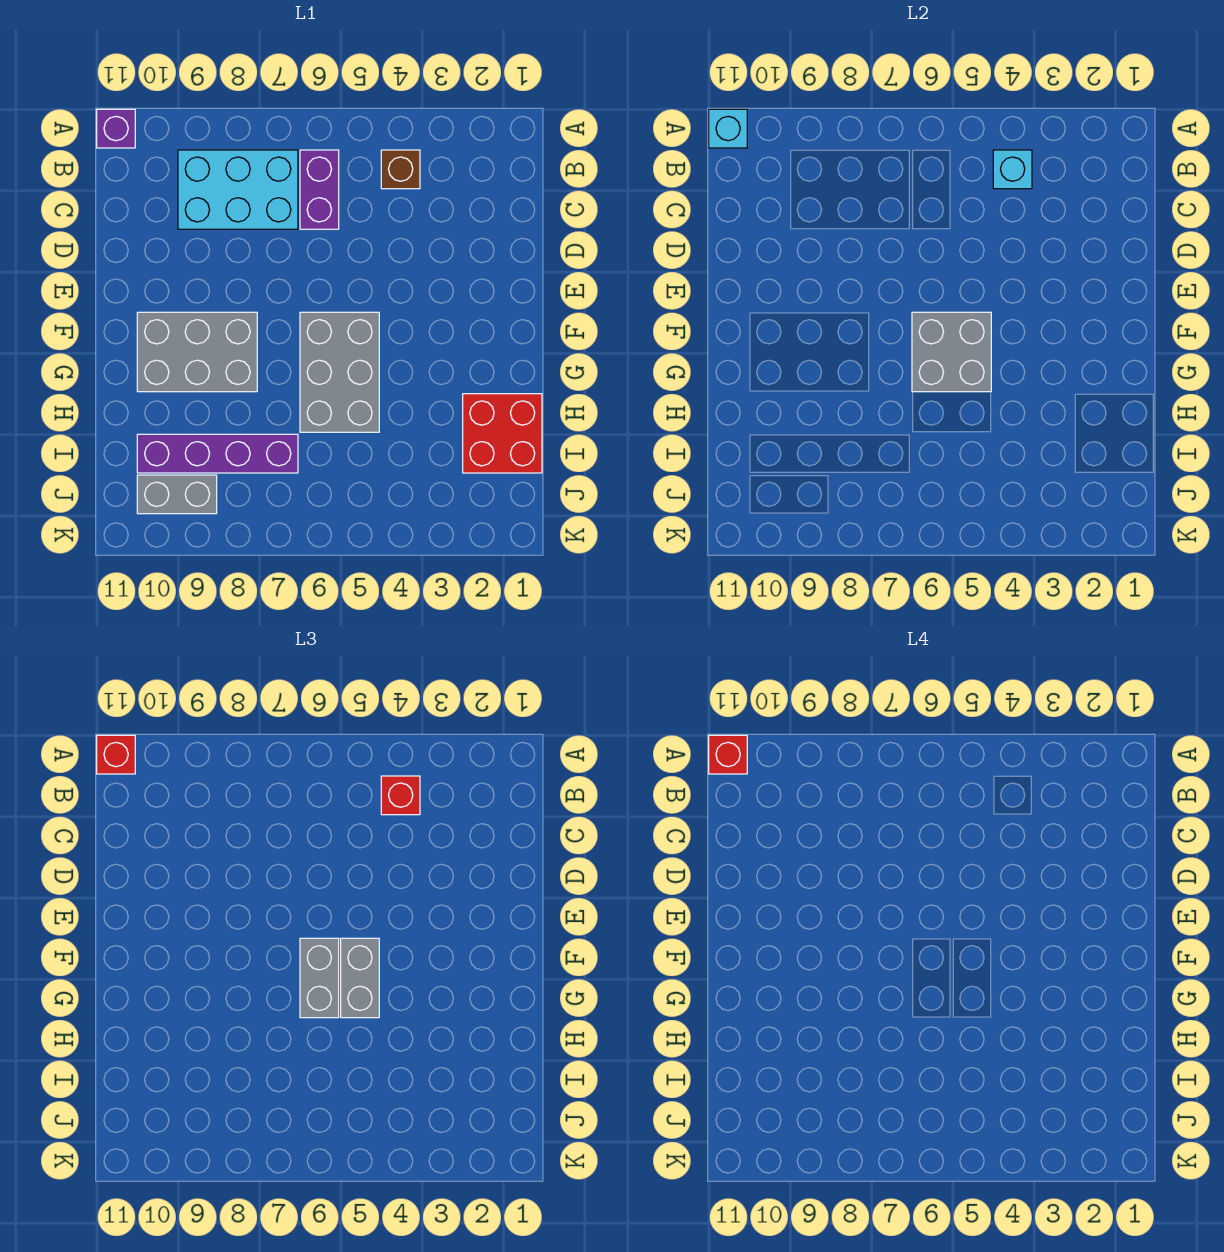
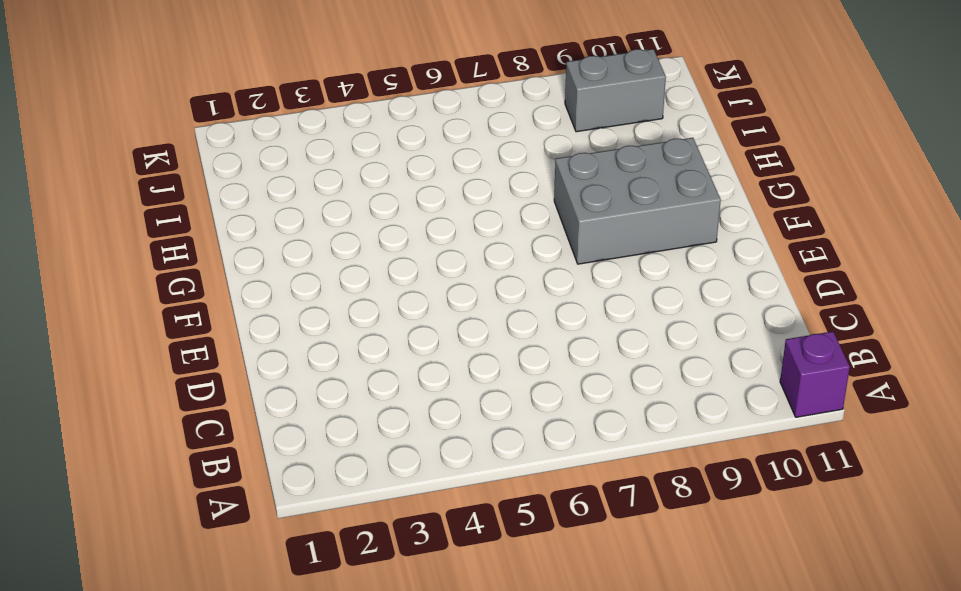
none -> brown 1x1 brick [381,150,420,189]
none -> purple 1x2 brick [300,150,339,229]
none -> cyan 2x3 brick [178,150,298,229]

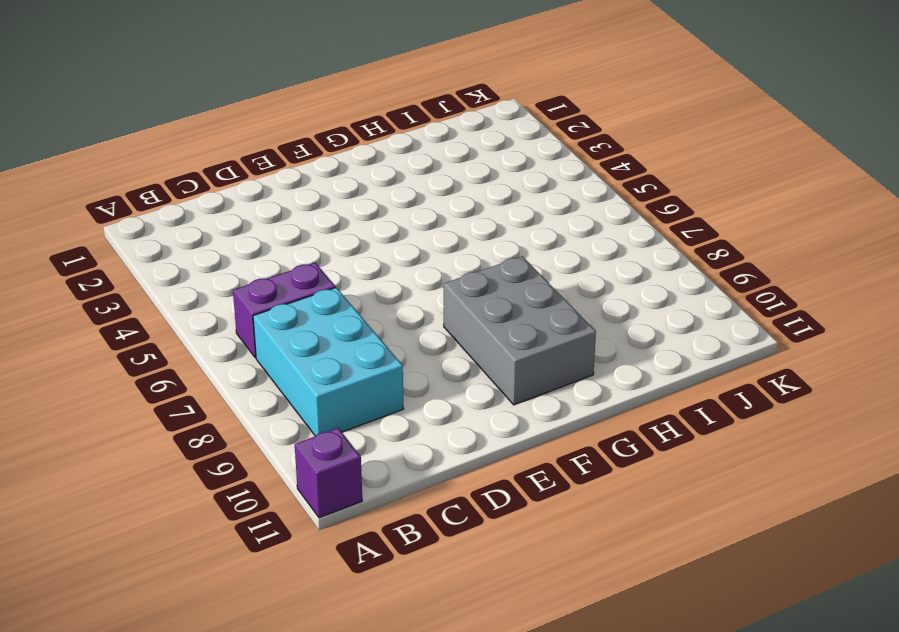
none -> brown 1x1 brick [381,150,420,189]
none -> grey 2x3 brick [300,312,379,432]
none -> red 2x2 brick [463,394,542,473]

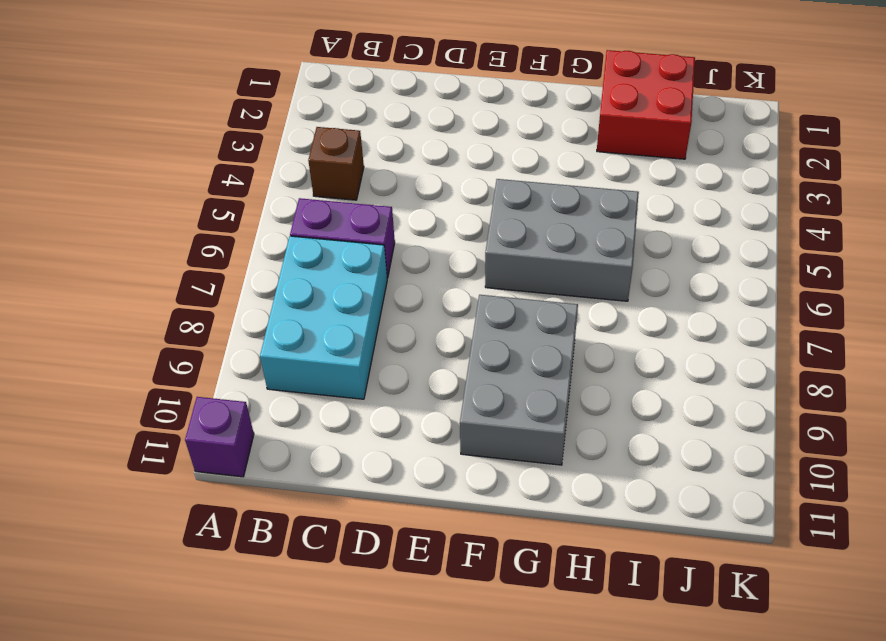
none -> purple 1x4 brick [137,434,298,473]
none -> grey 1x2 brick [137,475,217,514]
none -> cyan 1x1 brick [709,109,747,148]

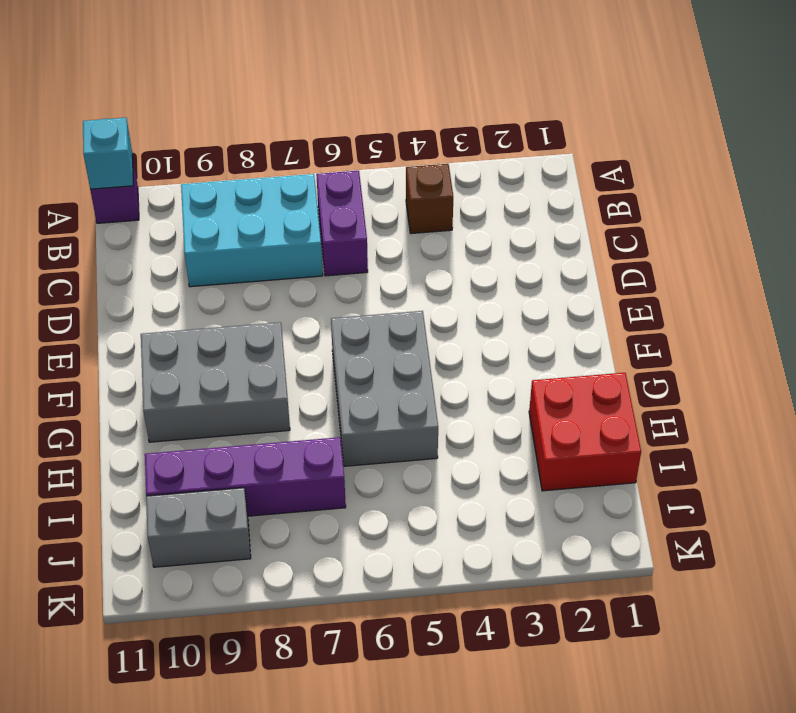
none -> cyan 1x1 brick [993,150,1032,189]
none -> grey 2x2 brick [912,312,991,392]
none -> red 1x1 brick [97,735,135,774]

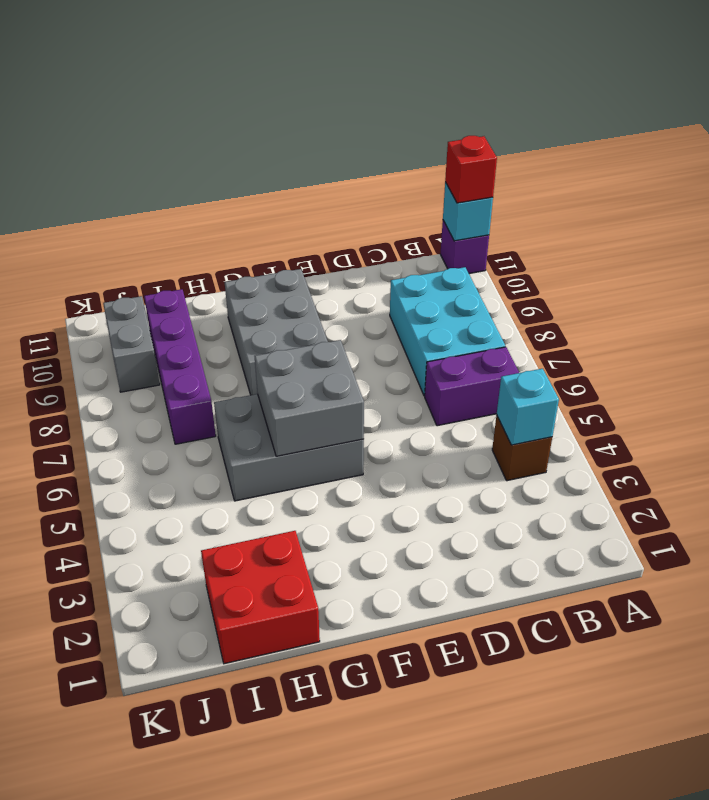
none -> red 1x1 brick [381,776,420,815]
none -> grey 1x2 brick [341,938,379,1018]
none -> grey 1x2 brick [300,938,339,1018]

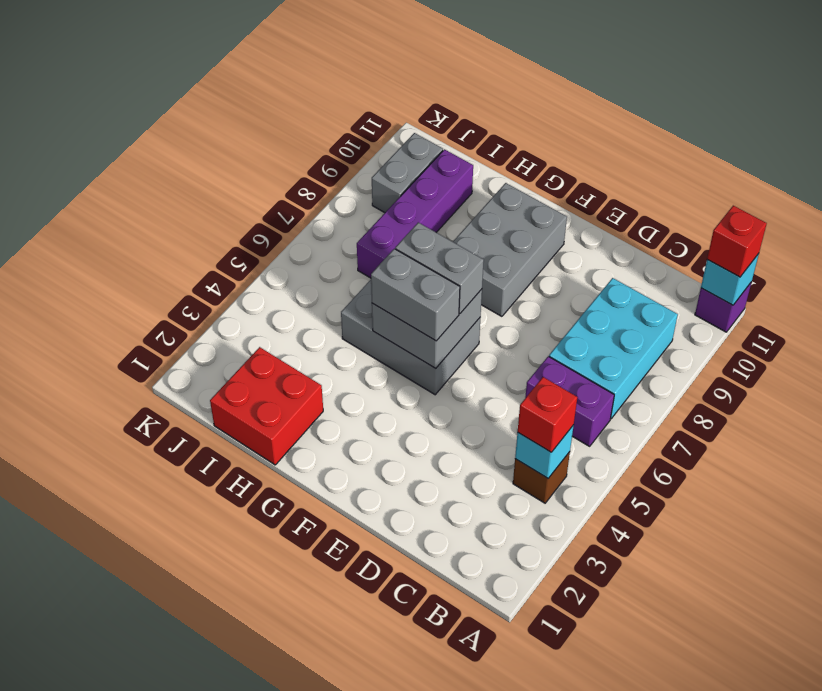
none -> red 1x1 brick [709,735,747,774]

